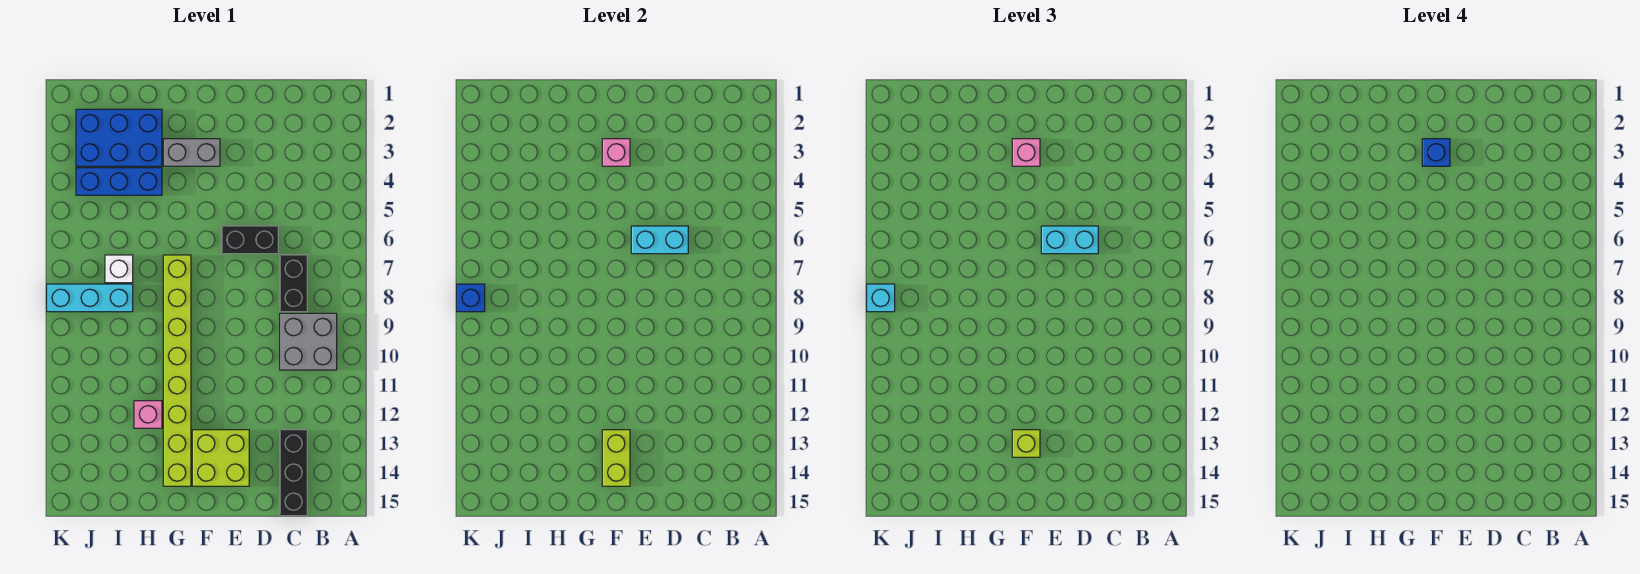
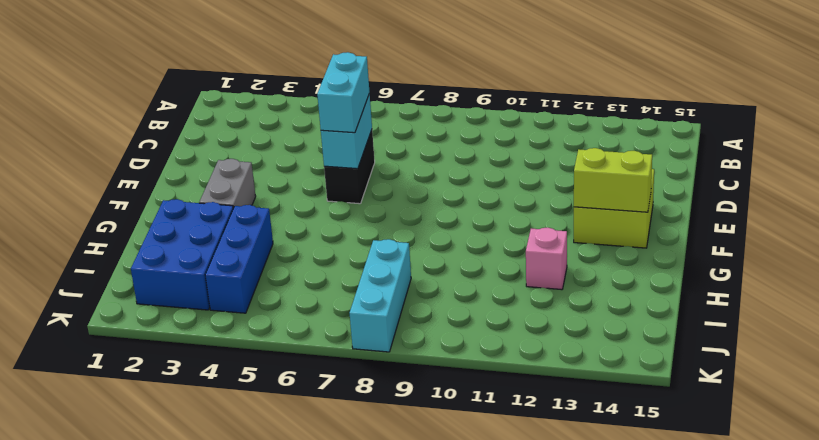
none -> grey 2x2 brick [280,313,337,370]
none -> black 1x2 brick [280,255,307,312]
none -> black 1x3 brick [280,430,307,516]

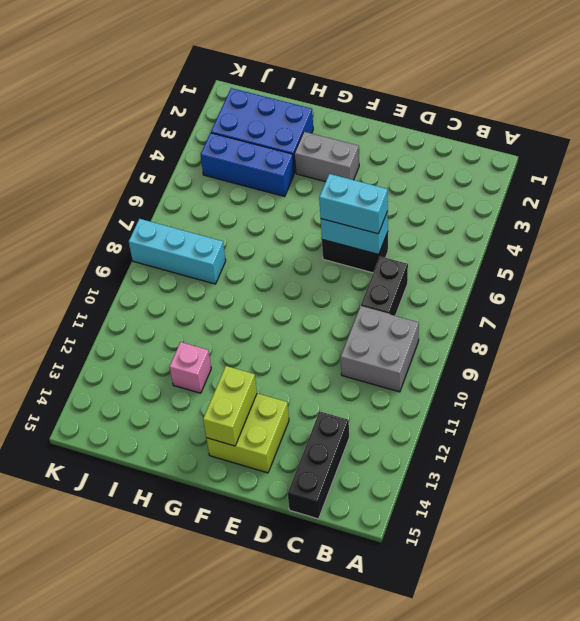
none -> lime 1x8 brick [163,255,191,486]
none -> white 1x1 brick [105,255,133,283]
none -> pink 1x1 brick [602,139,630,166]

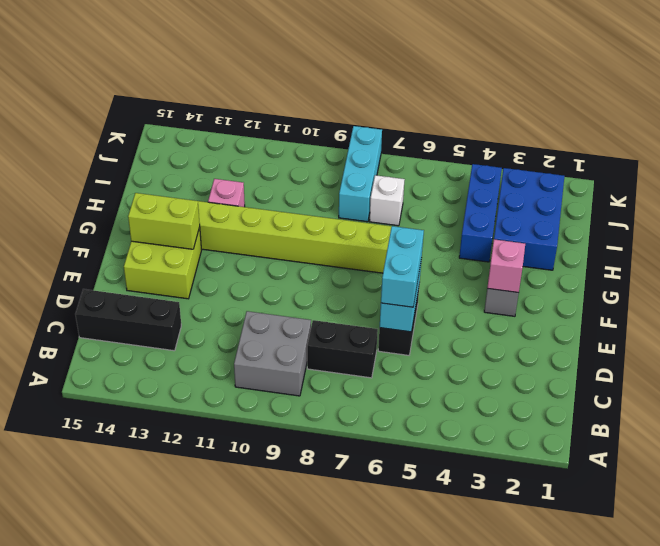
none -> blue 1x1 brick [457,284,485,312]
none -> pink 1x1 brick [1012,139,1040,166]
none -> lime 1x1 brick [1012,430,1040,457]

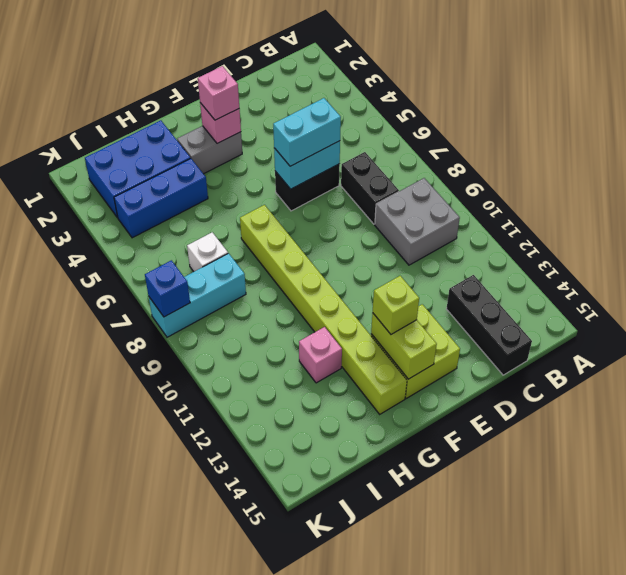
none -> cyan 1x1 brick [867,284,895,312]
none -> blue 1x1 brick [1422,139,1450,166]

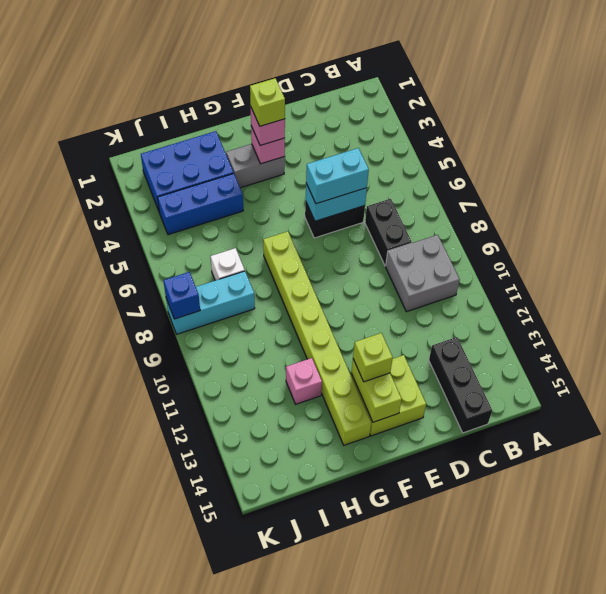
lime 1x1 brick [250,78,285,126] -> blue 1x1 brick [1422,139,1450,166]
none -> cyan 1x1 brick [867,284,895,312]

